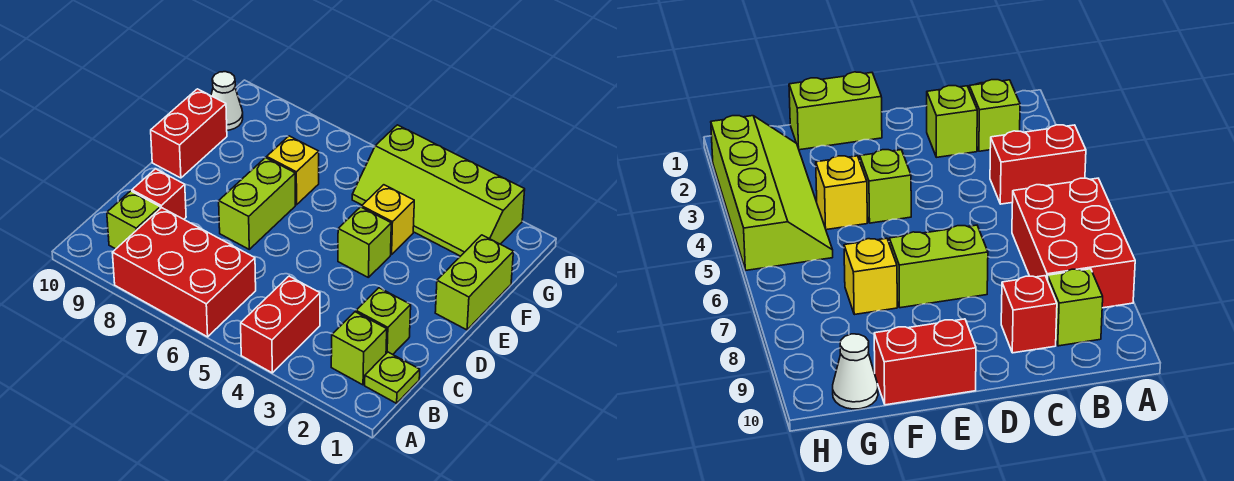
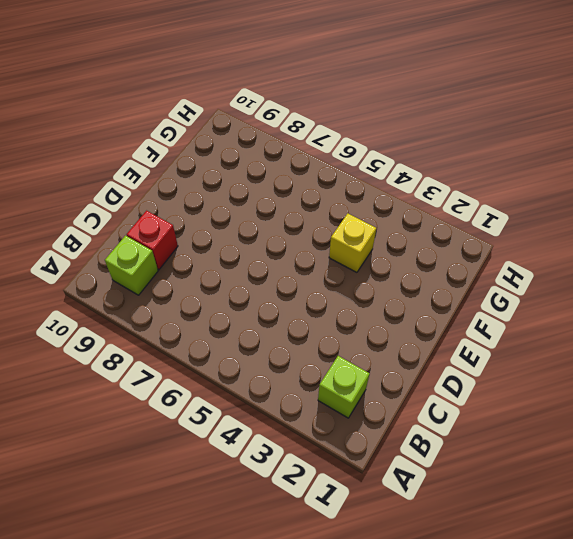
none -> red 1x2 brick [241,276,320,373]
none -> red 2x3 brick [112,208,256,337]
none -> lime 1x1 plate [365,352,420,403]

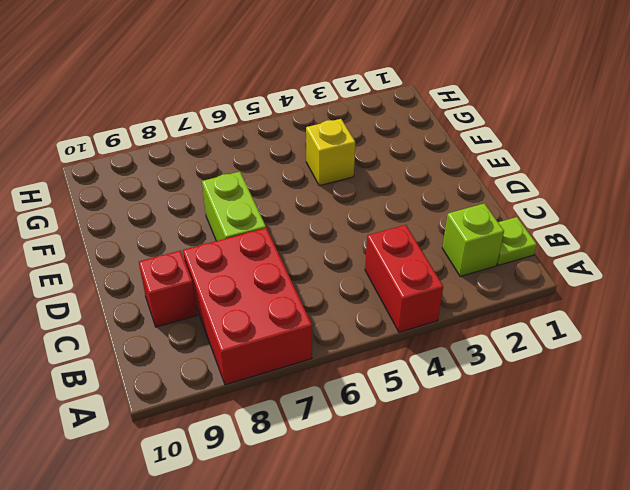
red 2x3 brick [183,228,312,385] -> red 2x3 brick turned to [112,208,256,337]
none -> lime 1x1 brick [107,191,160,249]
none -> lime 1x1 brick [356,288,411,354]
none -> lime 1x2 brick [435,235,514,330]

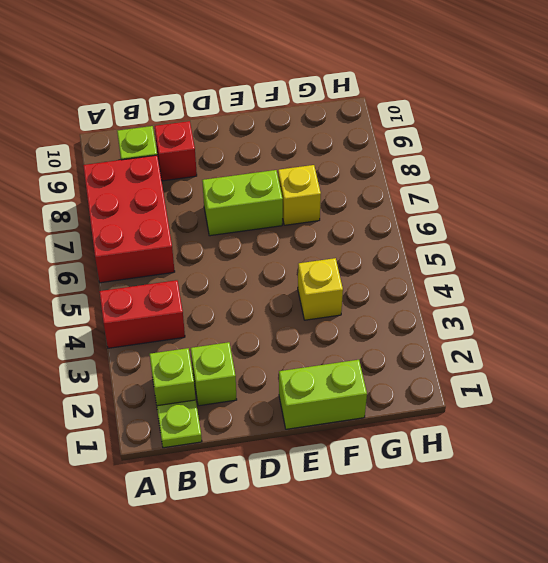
none -> lime 1x1 brick [338,207,391,277]
none -> red 1x2 brick [151,89,227,178]
none -> lime 2x4 slope [352,125,525,256]

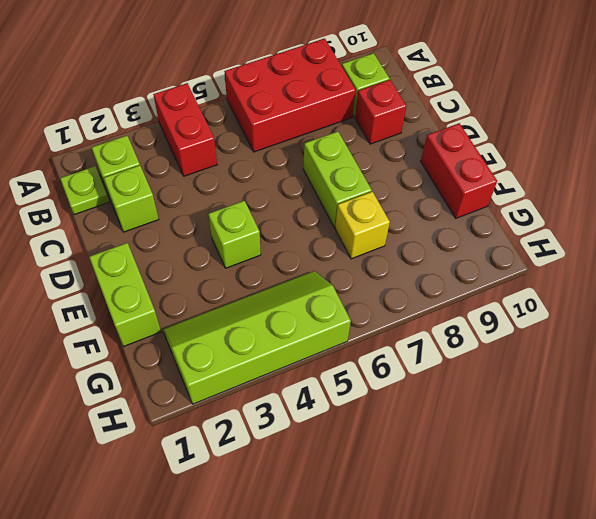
none -> yellow 1x1 brick [362,185,414,255]
none -> white 1x1 cone [211,72,243,130]

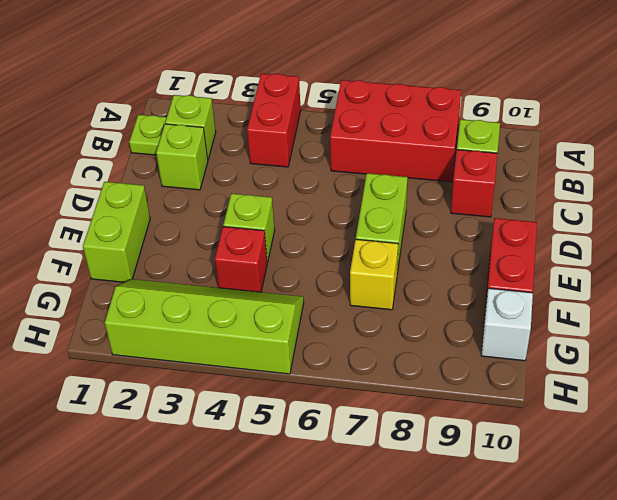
red 1x1 brick [215,227,267,292] -> yellow 1x1 brick [362,185,414,255]
white 1x1 brick [481,288,533,361] -> white 1x1 cone [211,72,243,130]

